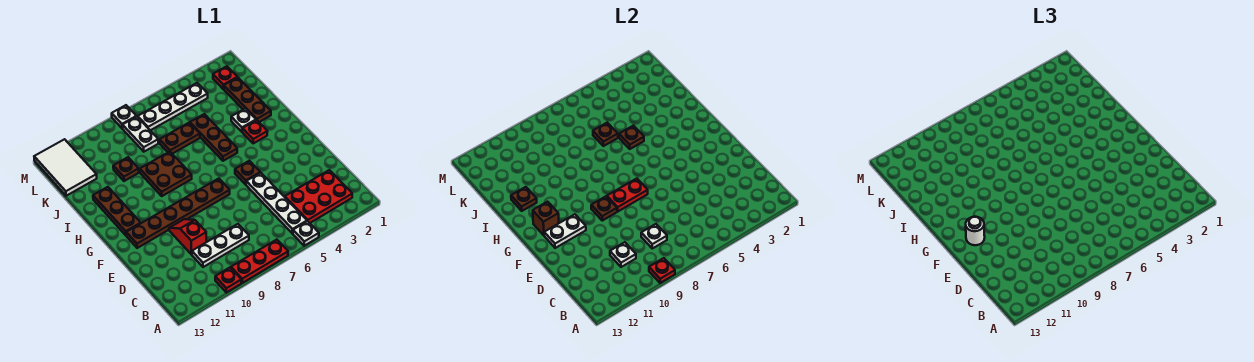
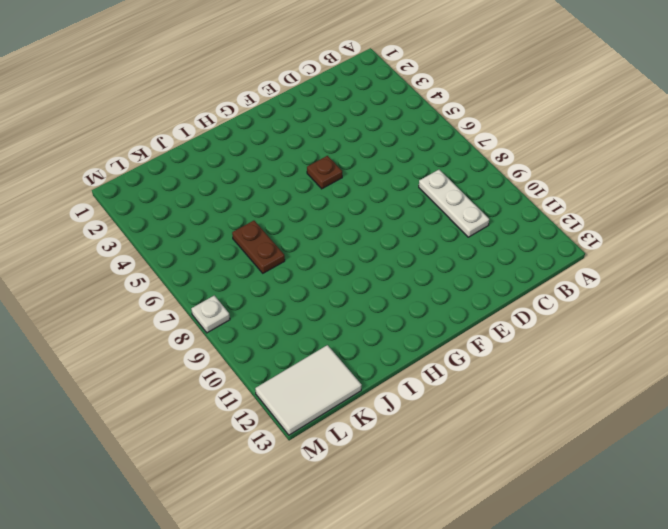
none -> white 1x1 plate [293,221,319,246]
none -> red 1x3 plate [231,240,288,283]
none -> red 1x1 plate [215,267,241,293]
none -> red 2x3 plate [285,170,352,223]

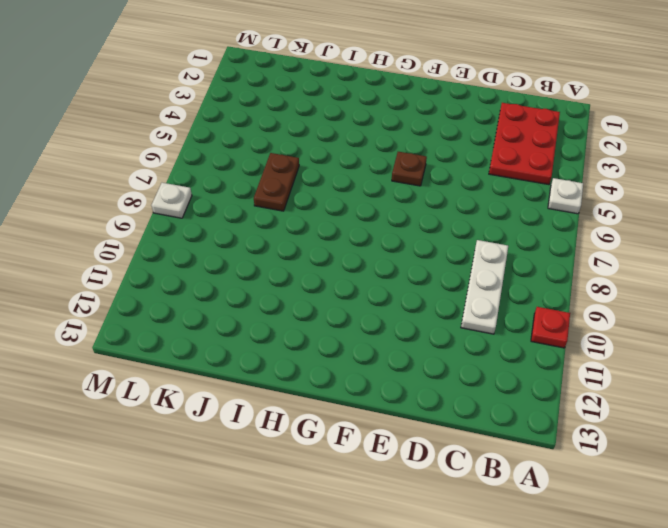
none -> red 1x3 plate [231,240,288,283]
none -> white 1x4 plate [246,173,307,233]
none -> red 1x2 slope [169,219,206,255]
none -> brown 1x6 plate [126,179,230,248]

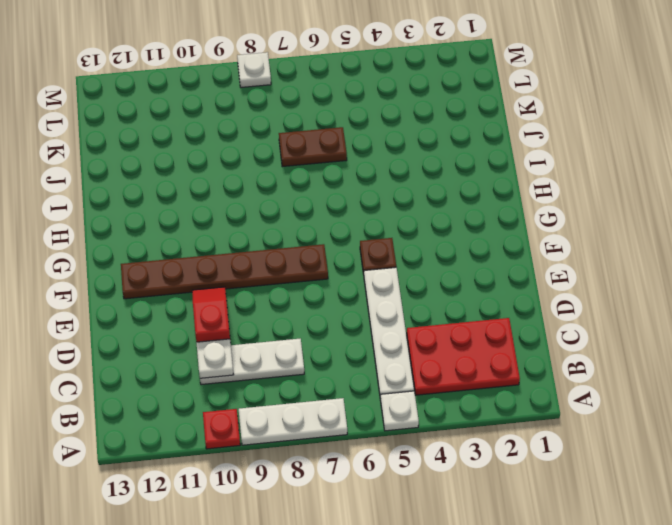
white 1x3 plate [239,398,347,445] -> red 1x3 plate [231,240,288,283]
none -> brown 1x3 plate [93,187,141,235]
none -> red 1x1 plate [242,120,268,143]
none -> brown 1x3 plate [190,114,237,161]
none -> brown 2x2 plate [140,152,192,196]

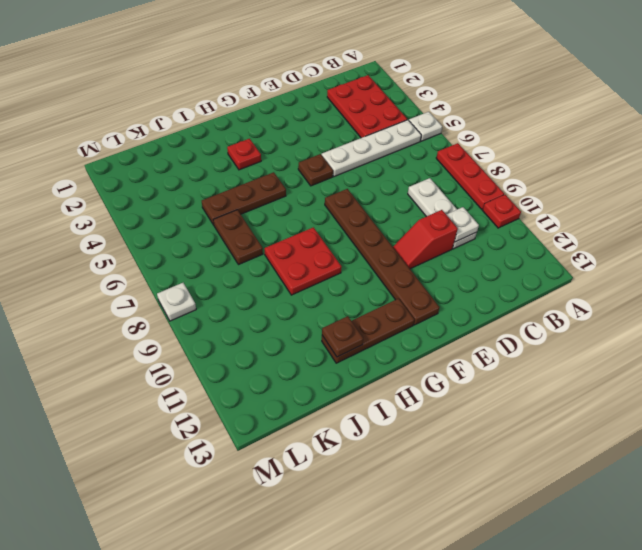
red 2x2 plate [264,227,342,295] -> brown 2x2 plate [140,152,192,196]
none -> brown 1x3 plate [224,77,271,122]
none -> white 1x1 plate [231,109,256,132]
none -> brown 1x1 plate [113,157,139,181]
none -> white 1x2 plate [122,117,158,152]

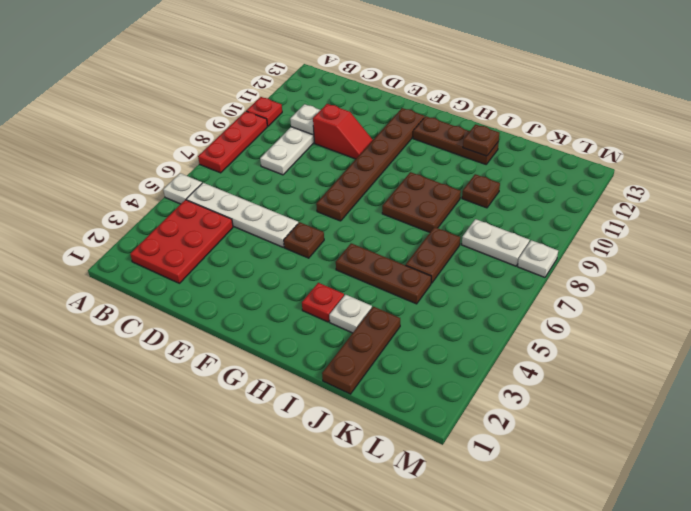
brown 1x3 plate [322,307,400,394] -> brown 1x3 plate turned to [224,77,271,122]
none -> white 2x3 tile [34,139,97,196]
none -> red 1x1 plate [213,66,237,89]
none -> white 1x4 plate [138,83,208,130]
none -> red 1x1 plate [649,258,675,283]

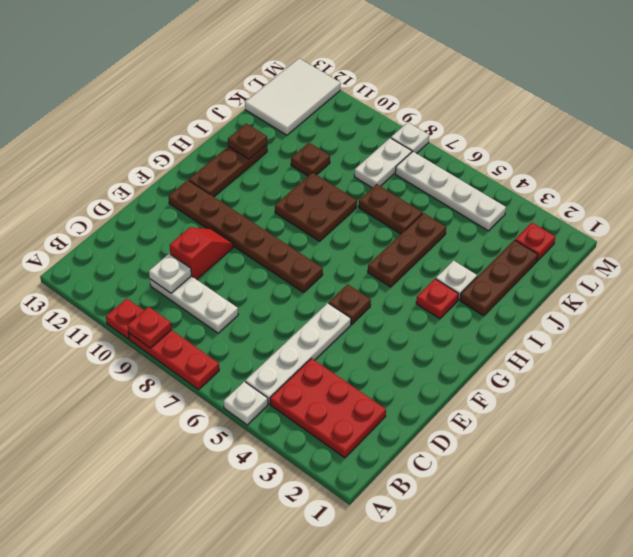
none -> white 1x1 plate [641,224,667,248]
none -> red 1x2 plate [607,179,648,211]
none -> brown 1x1 plate [591,196,617,221]
none -> white 1x2 plate [544,214,586,248]

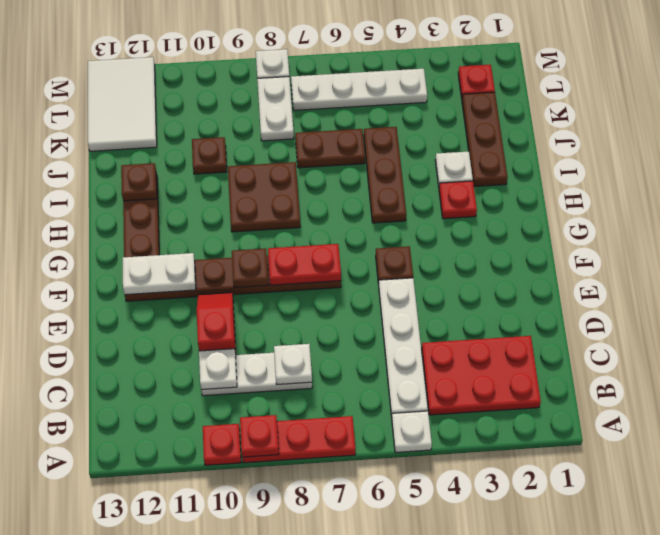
none -> brown 1x1 brick [533,202,559,235]
none -> brown 1x1 plate [619,126,644,149]
none -> brown 1x1 plate [593,123,618,146]
none -> white 1x1 round brick [966,217,985,245]

